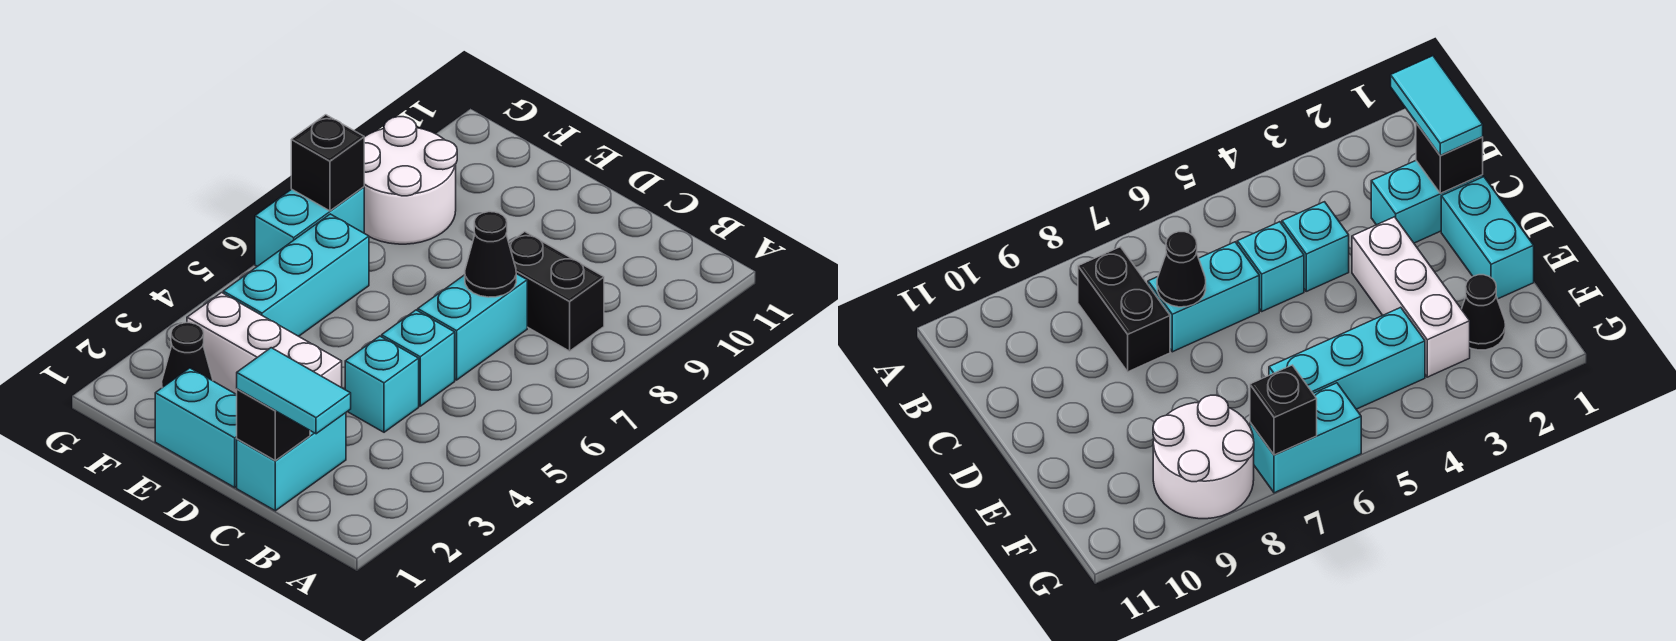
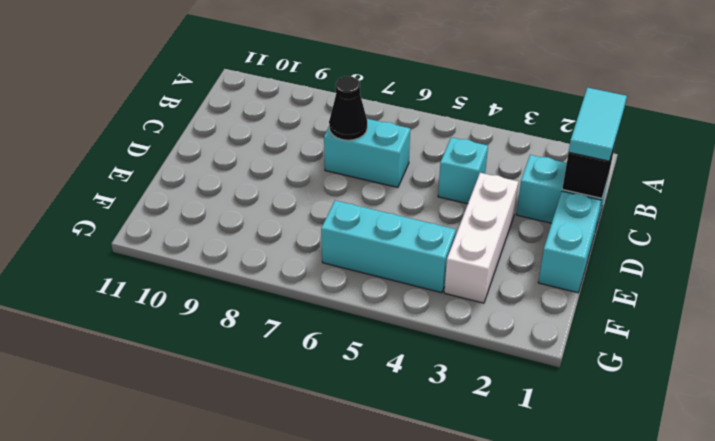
none -> black 1x2 brick [509,232,604,351]
none -> cyan 1x1 brick [382,310,455,406]
none -> black 1x1 cone [162,323,213,387]

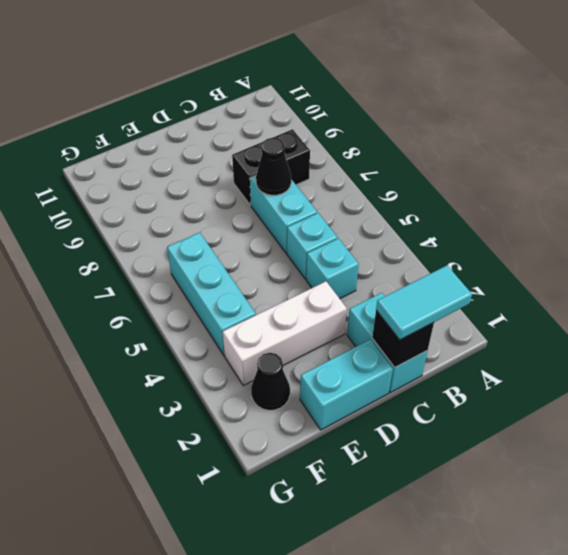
none -> white 2x2 round brick [364,117,457,244]
none -> cyan 1x2 brick [255,187,364,266]
none -> black 1x1 brick [291,115,364,211]

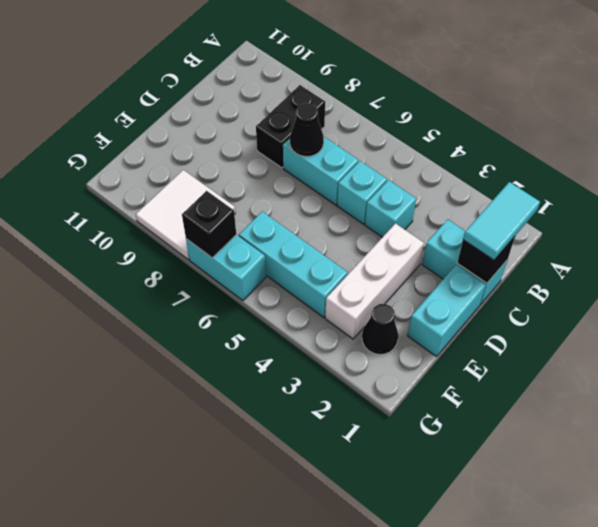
white 2x2 tile [136,170,235,260] -> white 2x2 round brick [364,117,457,244]

